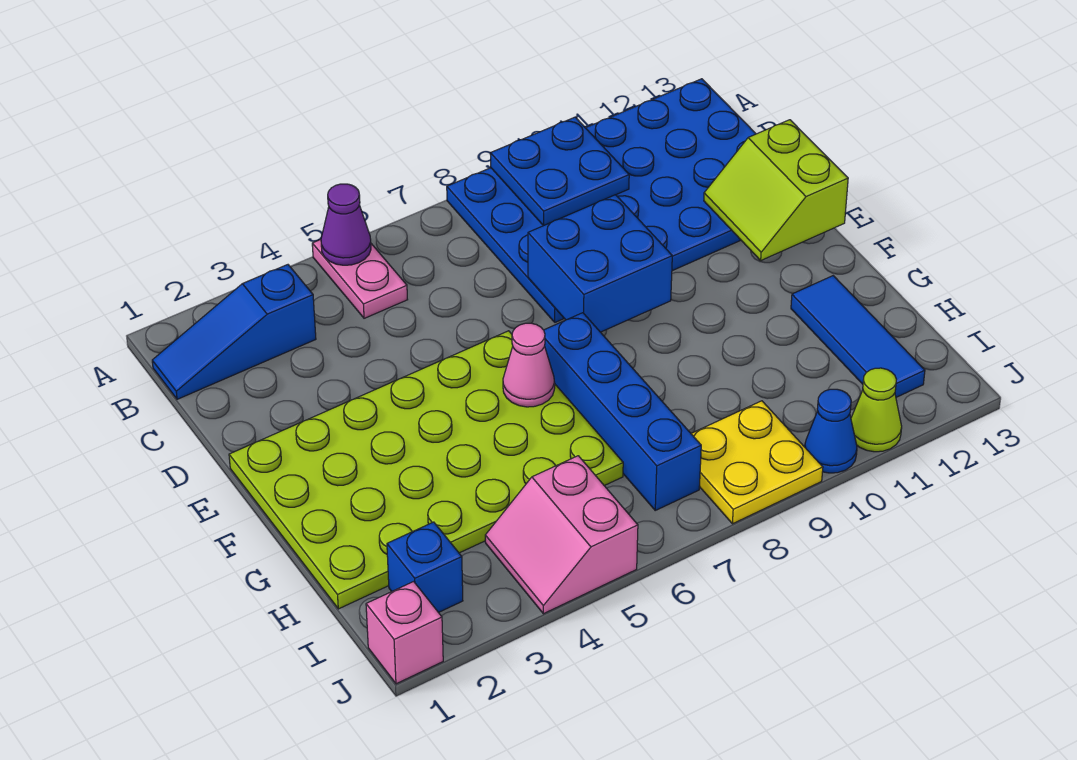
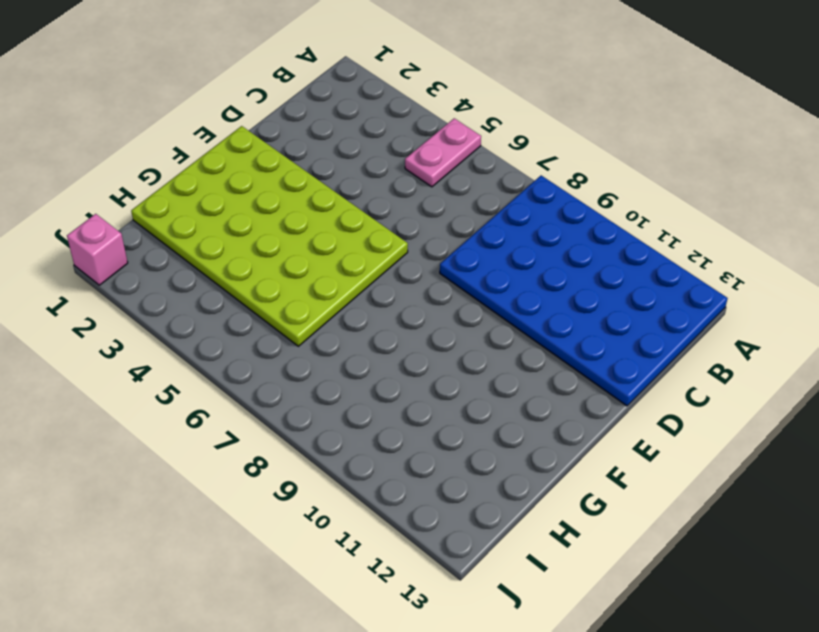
none -> blue 1x3 slope [152,265,316,399]
none -> blue 1x4 brick [544,313,701,510]
none -> blue 1x3 tile [791,276,925,397]

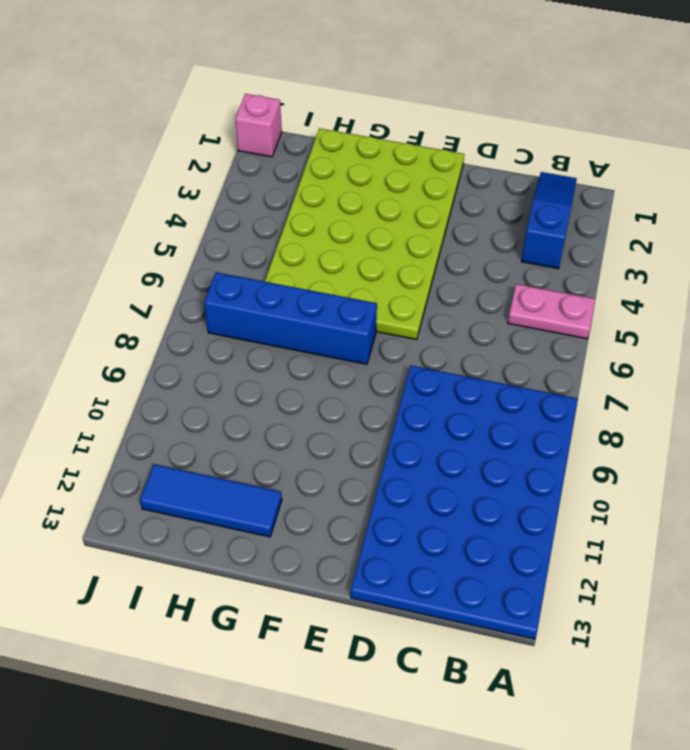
none -> blue 1x1 brick [387,522,463,613]
none -> pink 2x2 slope [485,456,638,614]
none -> yellow 2x2 plate [691,401,823,524]

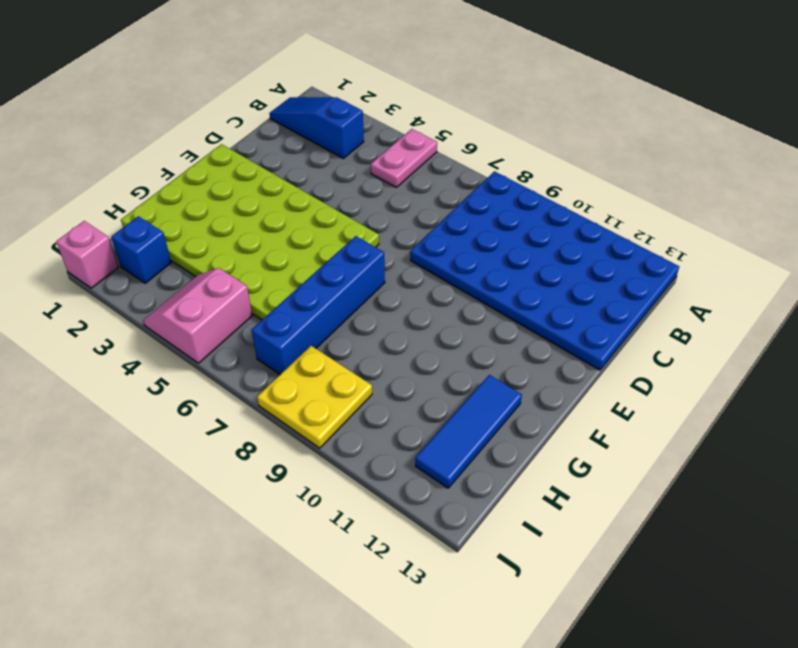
none -> blue 1x1 cone [805,389,857,473]
none -> lime 1x1 cone [851,368,902,452]
none -> purple 1x1 cone [321,184,371,265]

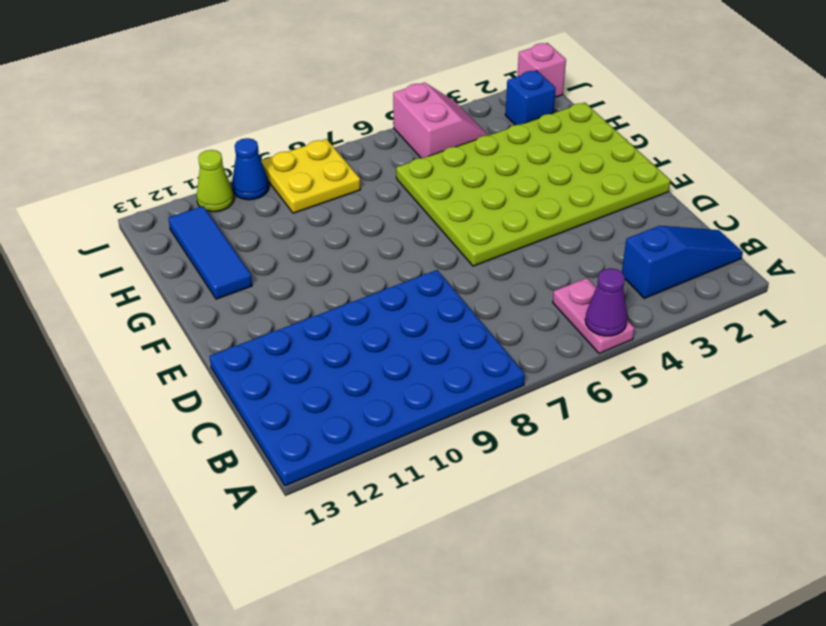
none -> blue 1x4 brick [544,313,701,510]
none -> blue 2x2 plate [490,117,629,226]
none -> blue 2x2 brick [528,195,672,332]

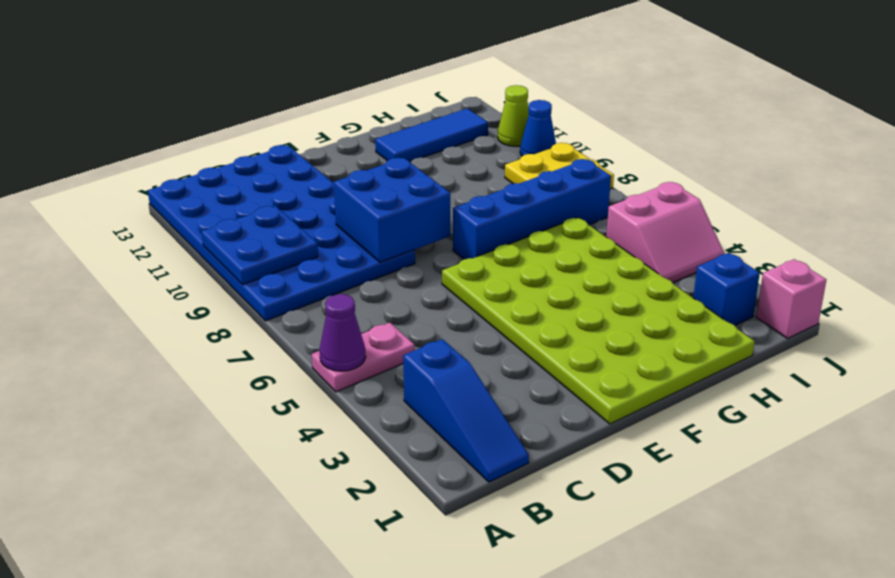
none -> lime 2x2 slope [704,120,848,260]
none -> pink 1x1 cone [503,323,555,407]

